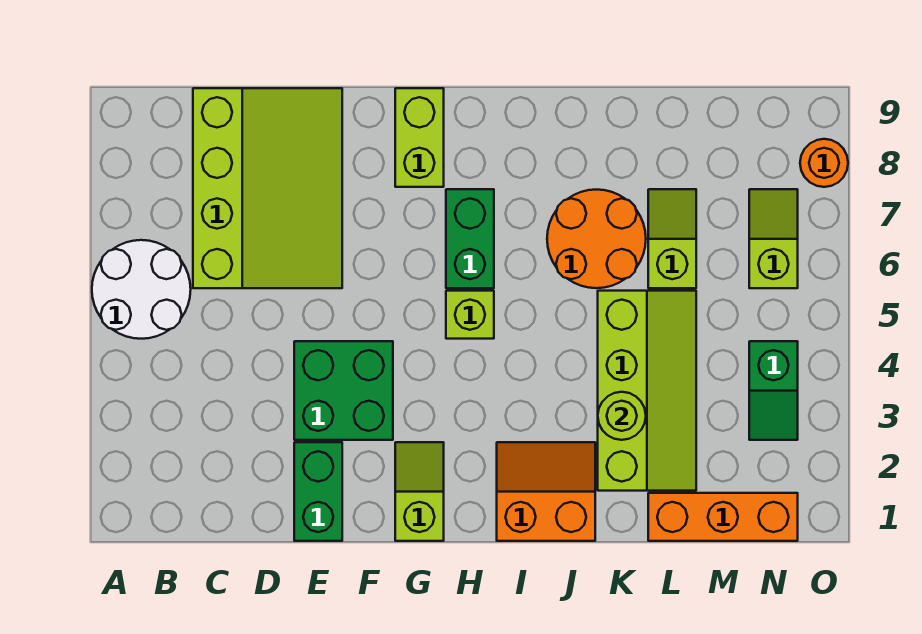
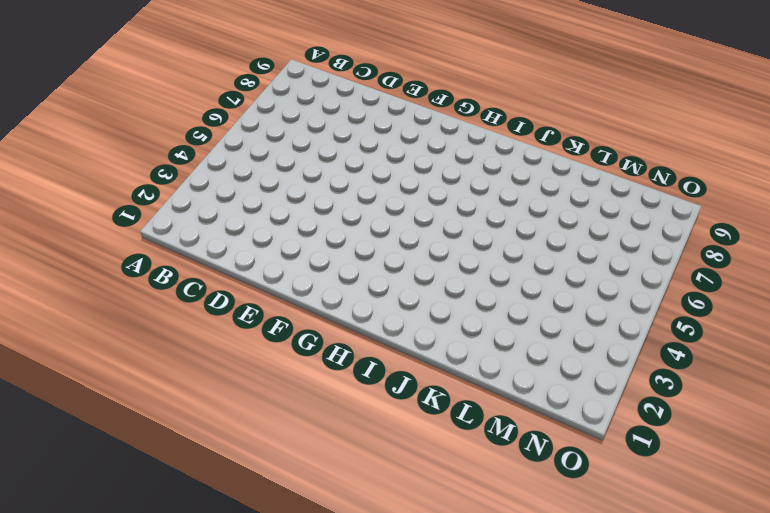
none -> white 2x2 round brick [92,240,191,339]
none -> lime 3x4 slope [193,88,342,288]
none -> green 1x2 brick [294,442,342,541]

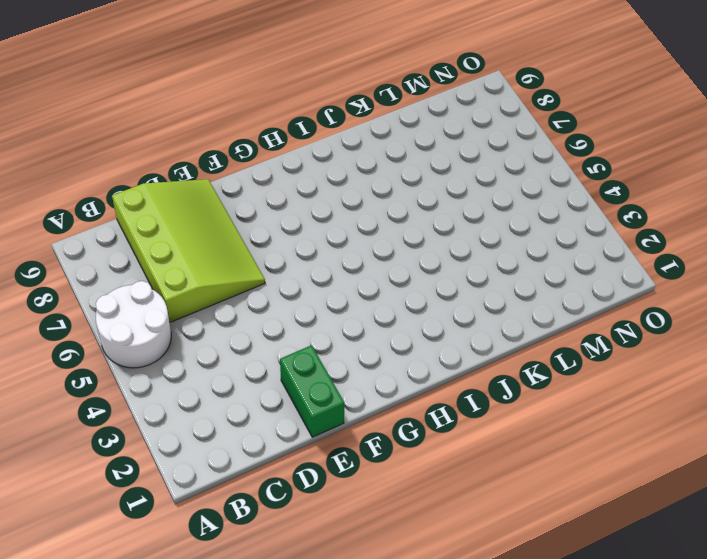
none -> green 2x2 brick [294,341,393,440]
none -> lime 1x2 slope [395,442,444,541]
none -> lime 1x2 brick [395,88,444,187]

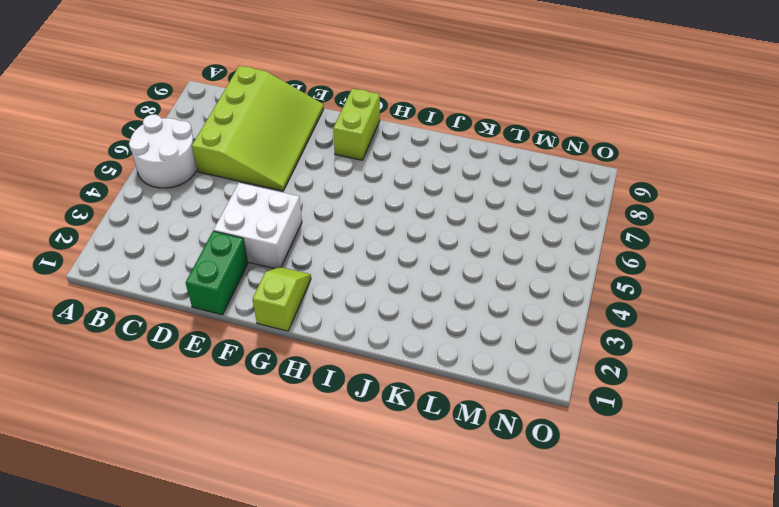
white 2x2 brick [214,183,302,269] -> green 2x2 brick [294,341,393,440]
none -> lime 1x1 brick [446,291,494,339]
none -> green 1x2 brick [446,189,494,288]
none -> orange 2x2 slope [497,442,595,541]

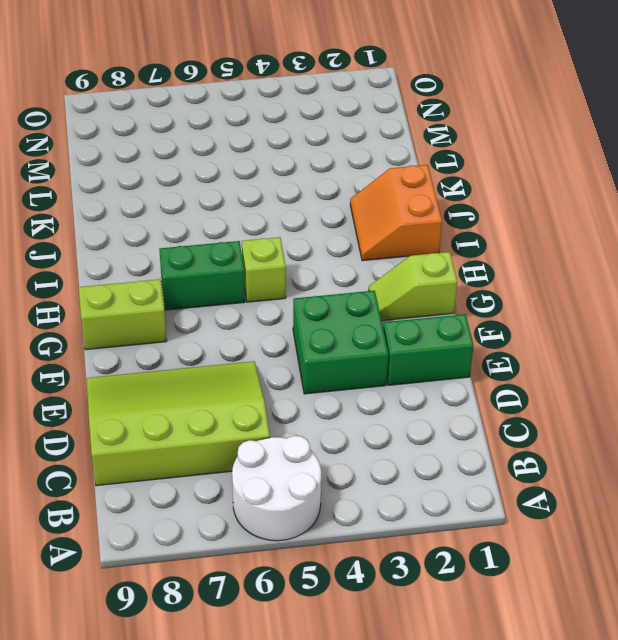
none -> orange 2x2 round brick [547,190,646,288]
none -> lime 2x4 slope [598,291,696,491]
none -> orange 1x3 brick [648,493,798,541]

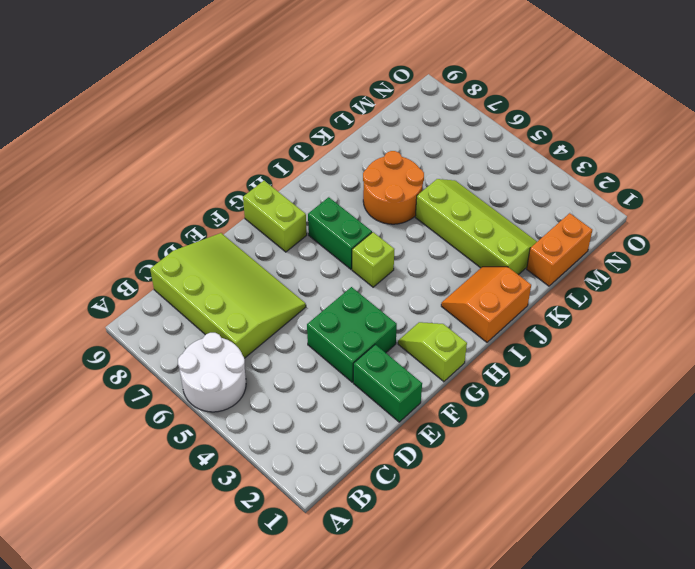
orange 1x2 brick [527,213,592,286] -> orange 1x3 brick [648,493,798,541]
none -> lime 1x2 slope [648,189,696,288]
none -> green 1x2 slope [749,341,798,440]
none -> lime 1x2 slope [749,189,798,288]

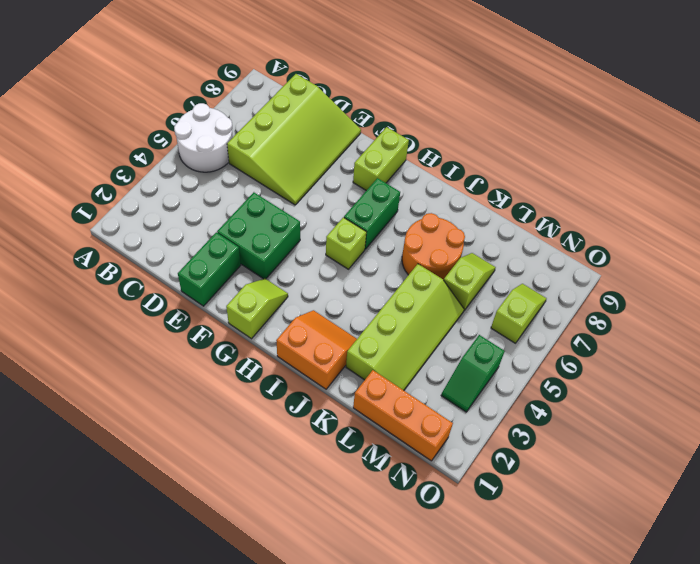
none -> orange 1x1 round brick [800,139,848,187]
none -> lime 1x1 round brick [598,392,646,440]

